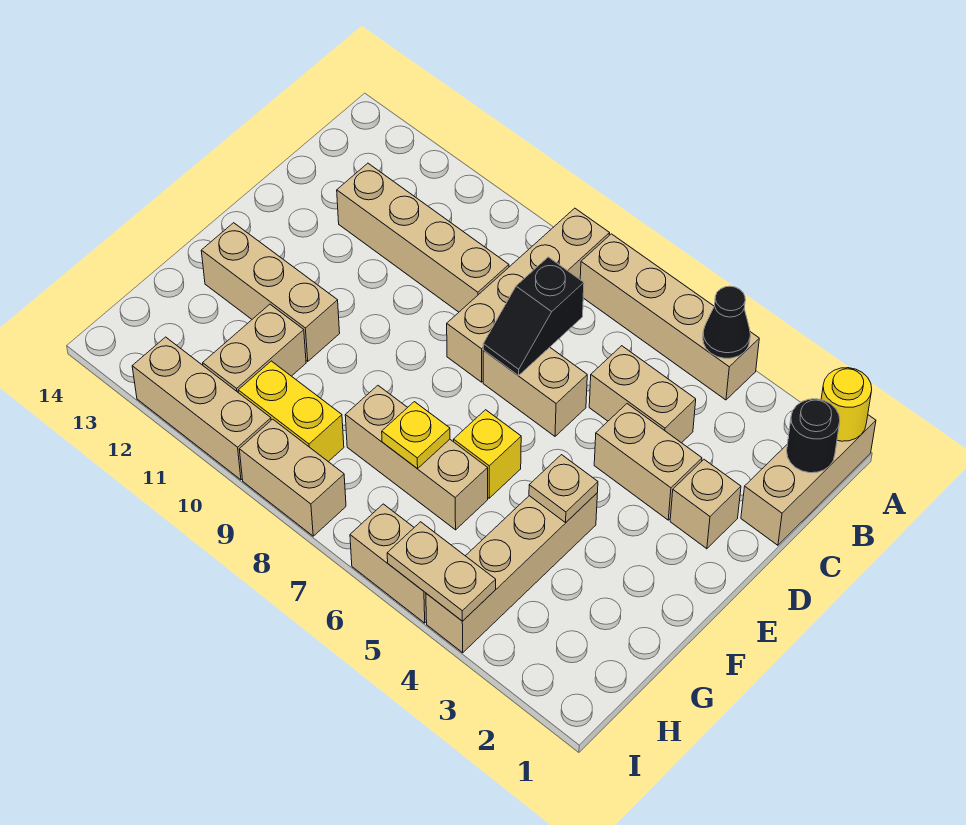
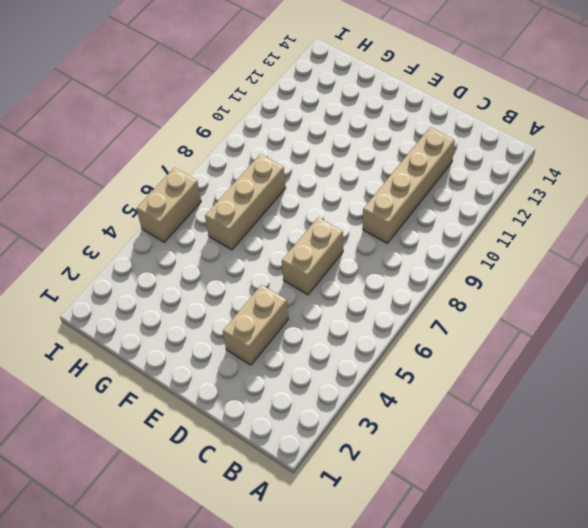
none -> tan 1x3 brick [741,415,876,545]
none -> tan 1x4 brick [580,234,759,400]
none -> tan 1x4 brick [447,208,610,382]

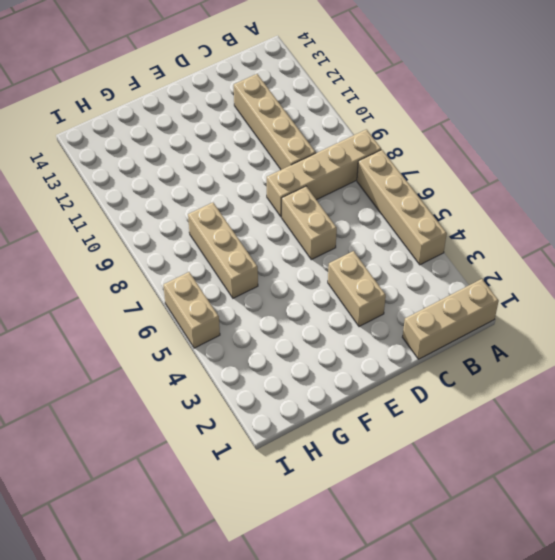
none -> tan 1x2 brick [589,346,696,443]
none -> tan 1x1 brick [670,460,741,549]
none -> tan 1x4 brick [426,493,597,653]

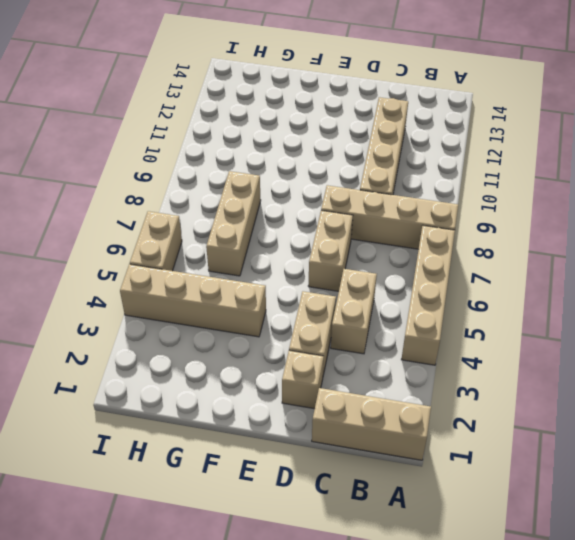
none -> yellow 1x1 brick [453,410,521,498]
none -> tan 1x3 brick [201,223,340,361]
none -> tan 1x2 brick [203,304,306,393]

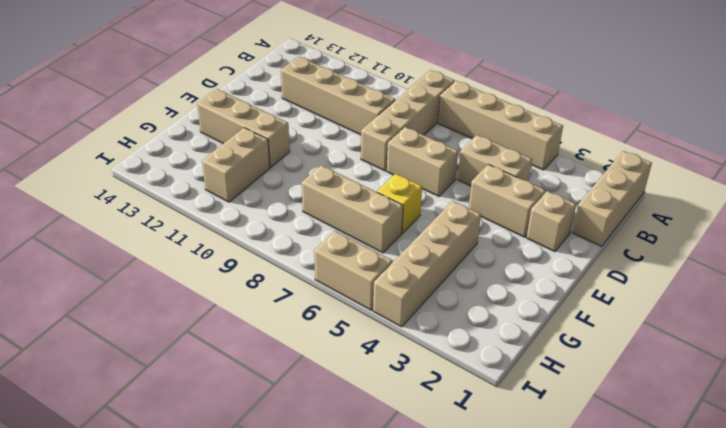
none -> yellow 1x2 brick [238,361,344,462]
none -> tan 1x2 brick [239,419,346,536]
none -> tan 1x3 brick [132,337,271,480]

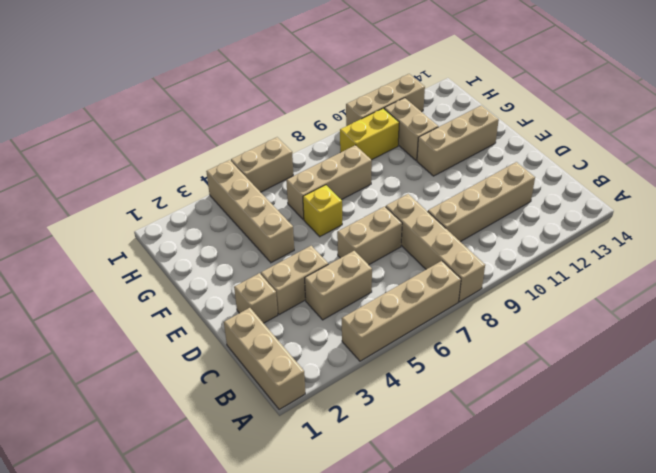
none -> tan 1x2 brick [239,419,346,536]
none -> yellow 1x1 round brick [821,368,872,441]
none -> black 1x1 cone [703,286,750,358]

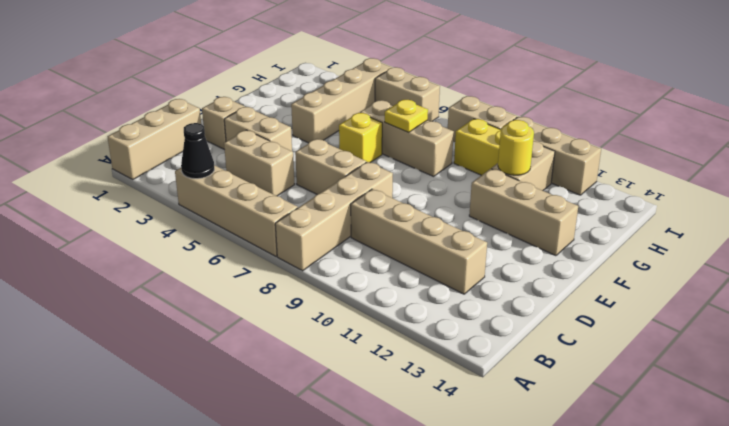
yellow 1x1 round brick [498,120,534,175] -> yellow 1x1 round brick moved to [821,368,872,441]
none -> black 1x1 round brick [787,399,840,473]
none -> black 1x2 slope [483,257,584,376]
none -> tan 1x1 plate [529,455,598,523]

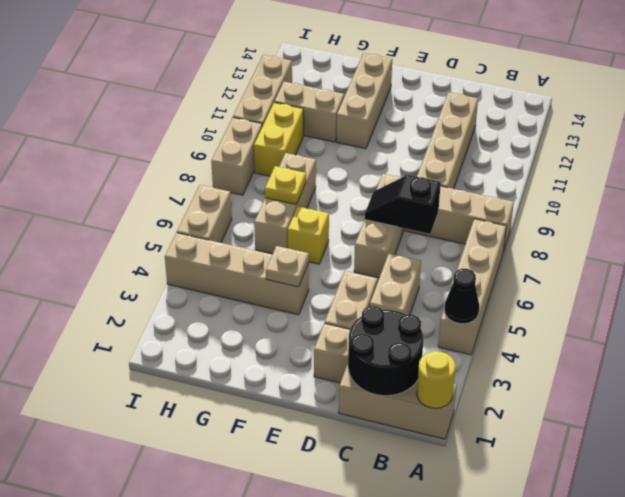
black 2x2 round brick [348,306,423,396] -> black 1x1 round brick [787,399,840,473]
none -> tan 1x2 plate [387,522,496,621]

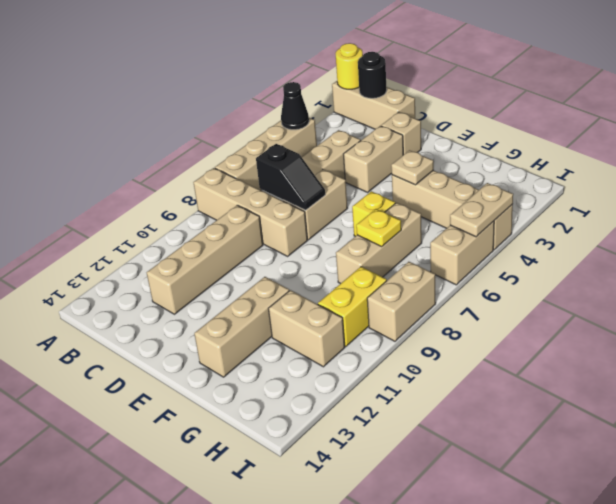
none -> tan 1x3 brick [132,337,271,480]

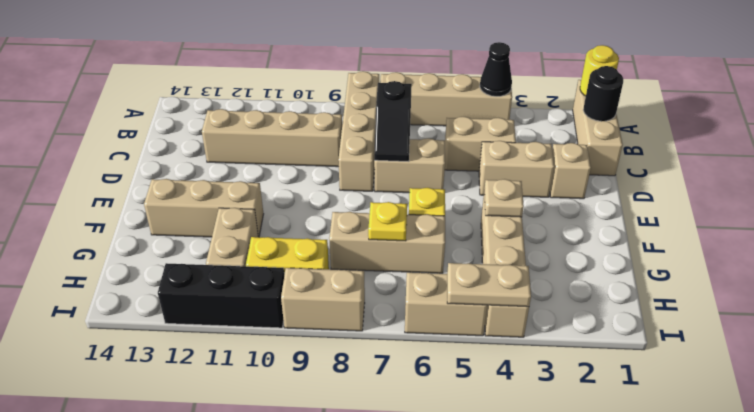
black 1x3 brick [158,263,284,328] -> tan 1x3 brick [132,337,271,480]

